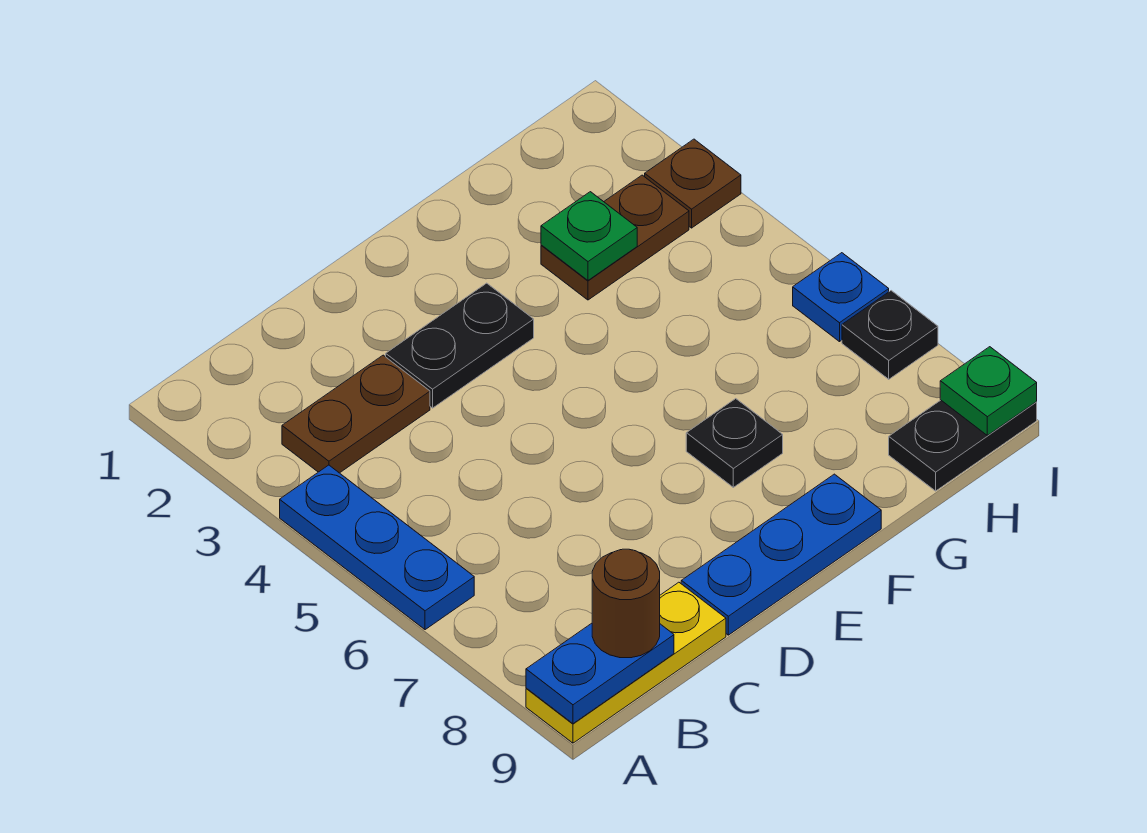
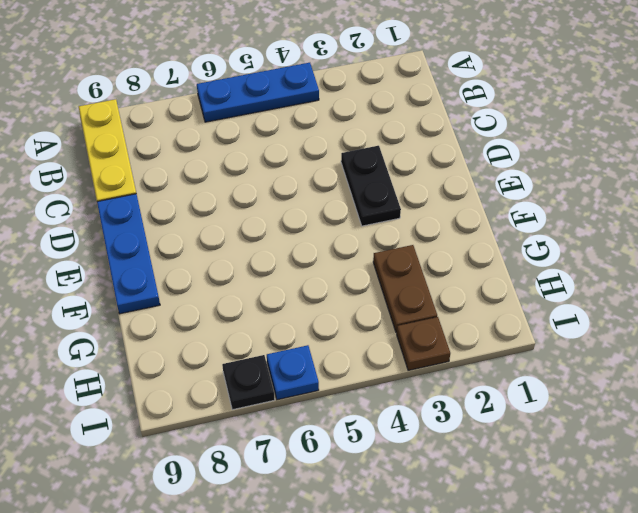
none -> brown 1x2 plate [282,355,430,473]
none -> black 1x1 plate [686,399,783,487]
none -> black 1x2 plate [889,400,1037,491]

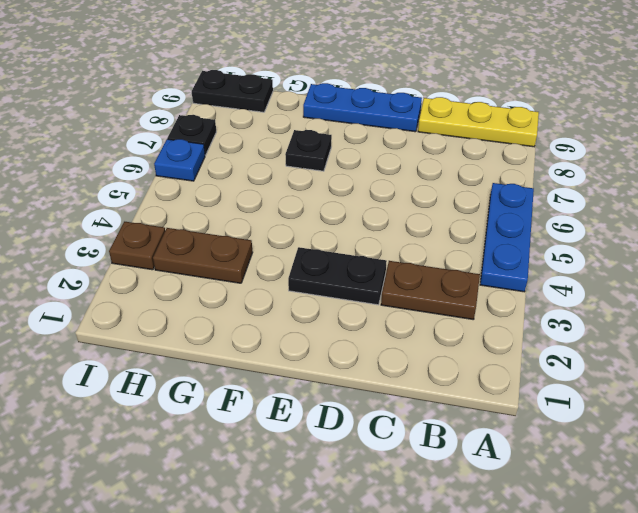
none -> blue 1x2 plate [526,623,674,724]
none -> green 1x1 plate [541,192,637,280]
none -> green 1x1 plate [940,347,1037,435]

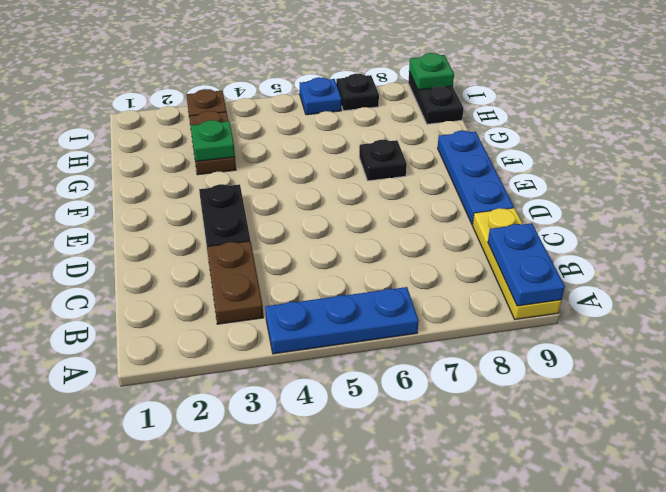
none -> brown 1x1 round brick [592,549,660,658]

